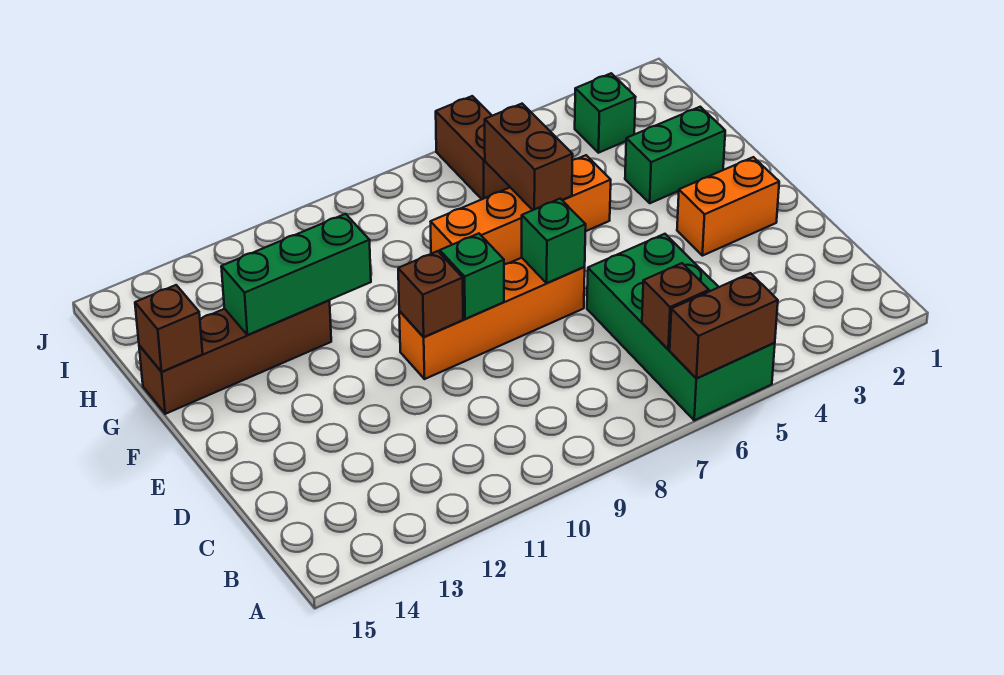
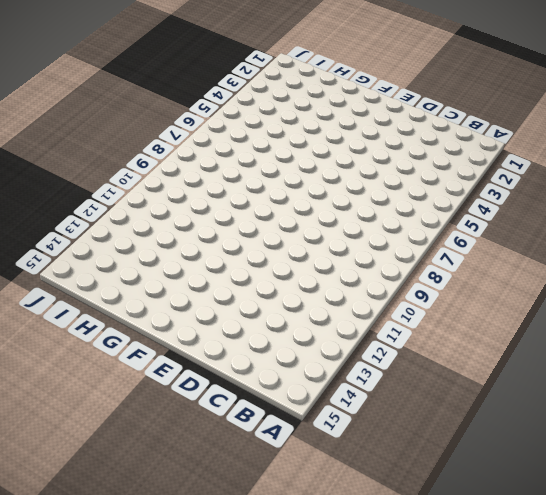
none -> green 2x4 brick [587,234,775,420]
none -> orange 1x2 brick [677,157,779,256]
none -> orange 1x4 brick [399,258,585,379]

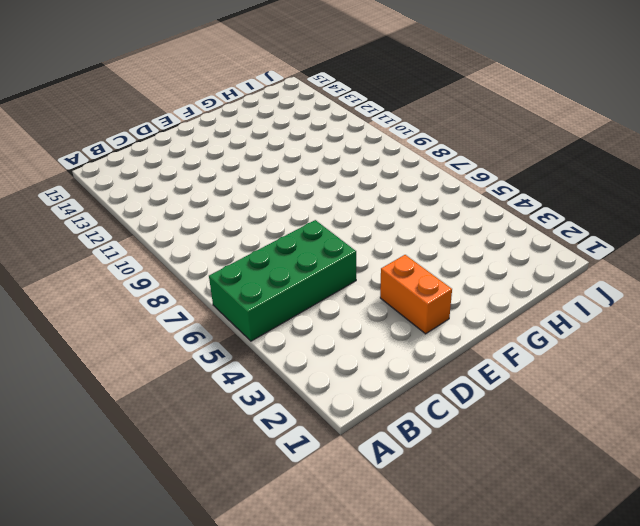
none -> orange 1x4 brick [399,258,585,379]
none -> green 1x2 brick [625,107,725,203]
none -> orange 1x4 brick [431,155,611,265]

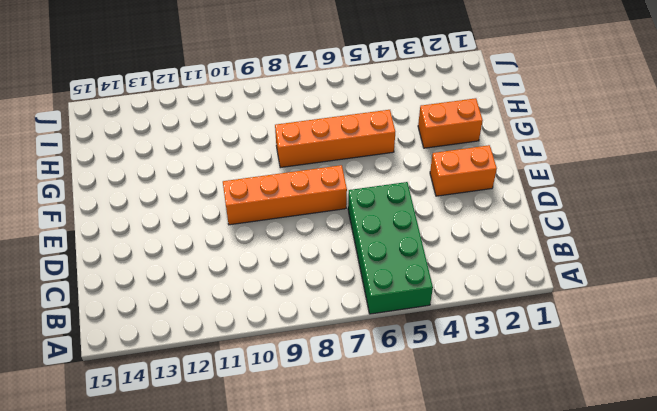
orange 1x2 brick [418,98,483,148] -> green 1x2 brick [625,107,725,203]
none -> brown 1x4 brick [139,301,331,414]
none -> green 1x1 brick [575,73,636,153]
none -> brown 1x2 brick [436,96,510,199]

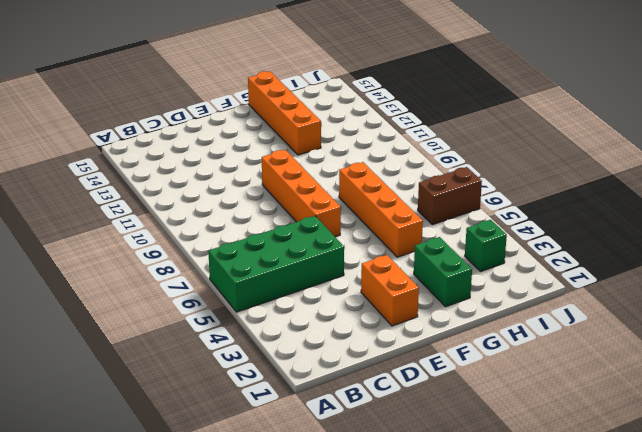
orange 1x4 brick [248,71,321,155] -> brown 1x4 brick [139,301,331,414]
none -> brown 1x2 brick [670,273,778,379]
none -> brown 1x1 brick [642,263,709,349]
none -> green 1x1 brick [522,199,586,283]

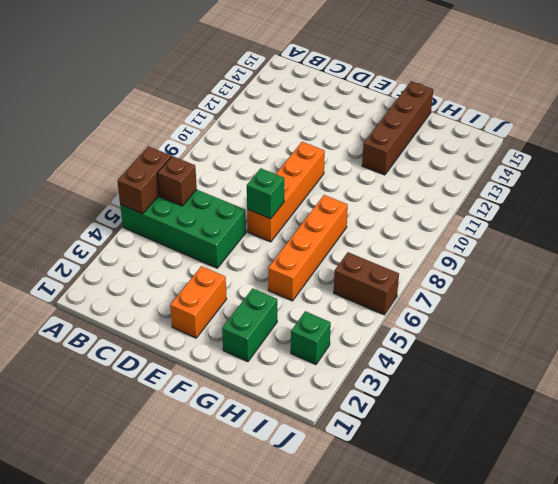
none -> green 1x1 brick [440,234,504,319]
none -> brown 1x1 brick [398,251,463,337]
none -> brown 1x2 brick [485,104,573,210]

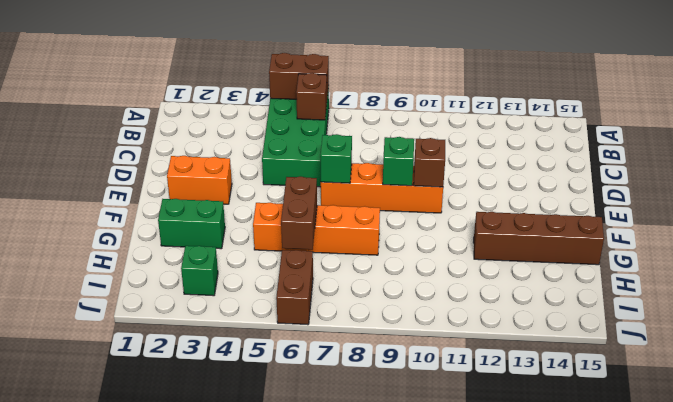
none -> green 1x3 brick [221,214,371,335]
none -> brown 1x1 brick [135,285,203,372]

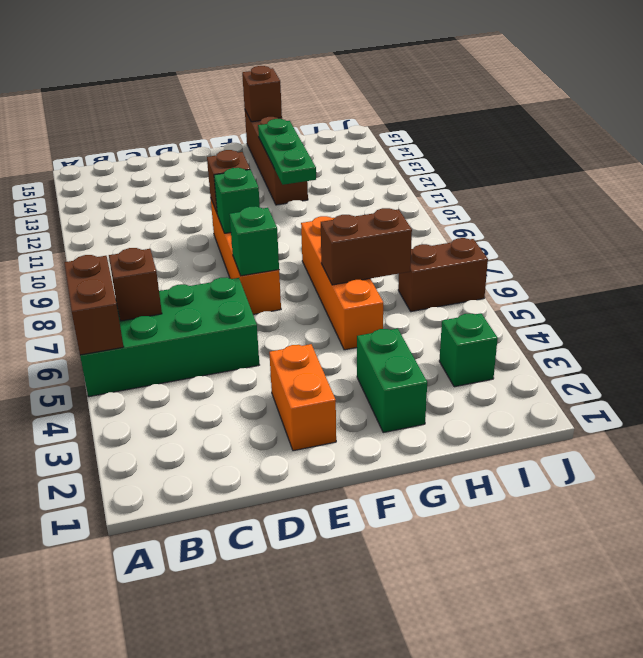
green 1x3 plate [258,119,316,185] -> green 1x3 brick [221,214,371,335]

